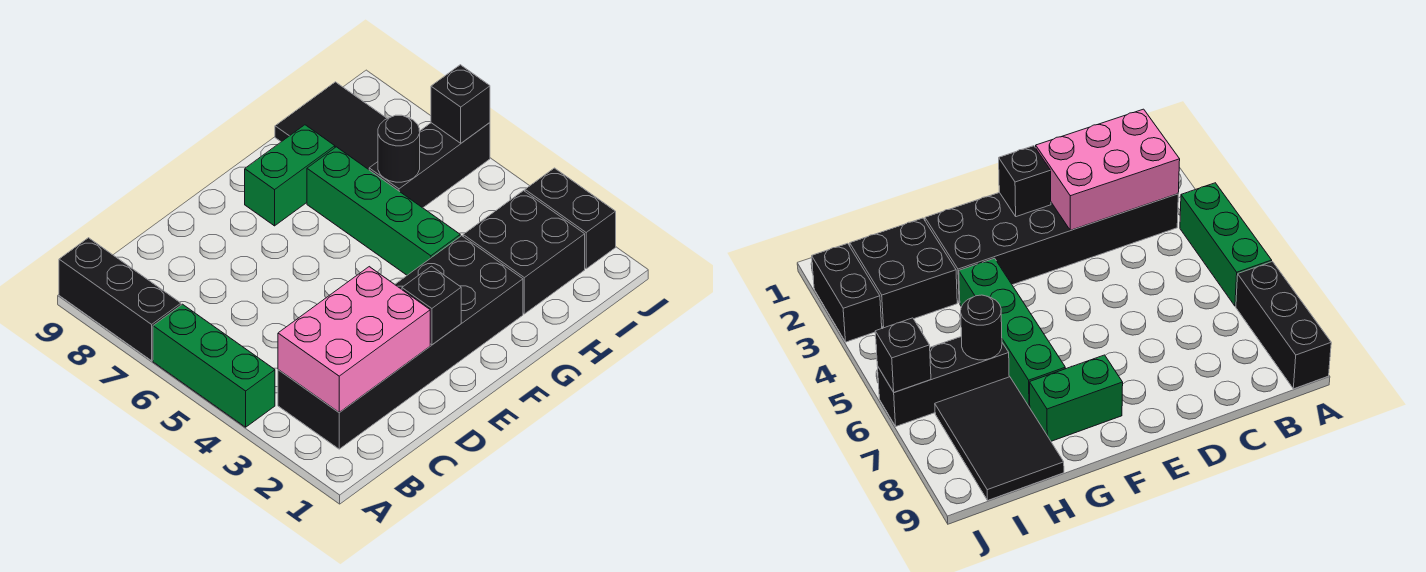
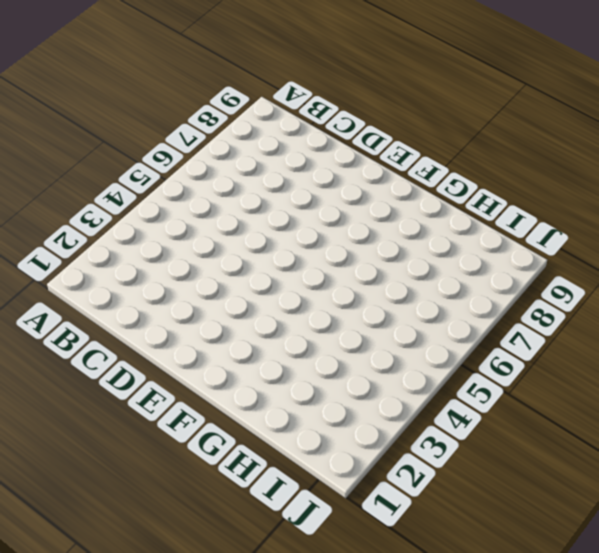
none -> green 1x3 brick [153,304,275,427]
none -> black 1x3 brick [59,238,181,361]
none -> black 2x6 brick [278,236,523,449]

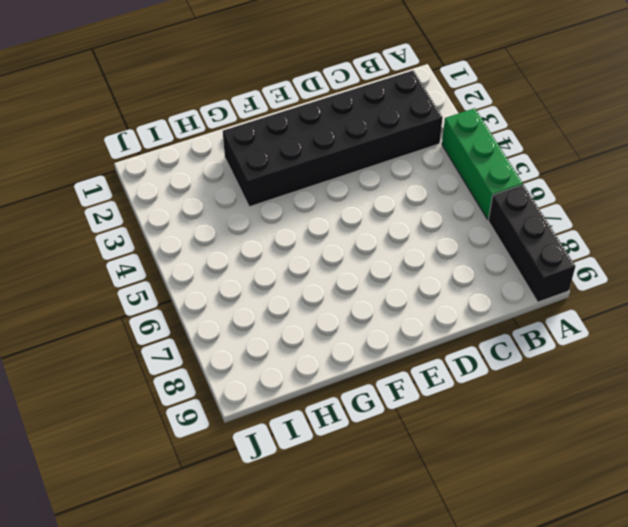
none -> green 1x2 brick [245,125,335,226]
none -> green 1x4 brick [307,147,460,275]
none -> black 2x2 brick [463,191,585,314]

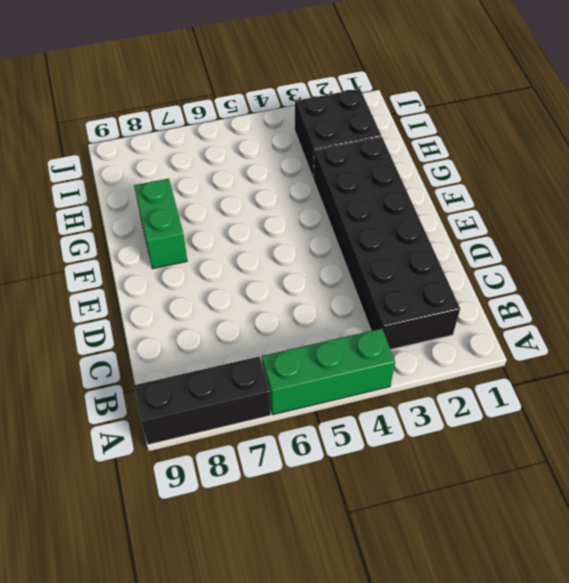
none -> green 1x4 brick [307,147,460,275]
none -> black 1x3 brick [369,123,490,208]
none -> black 2x3 tile [275,82,387,170]

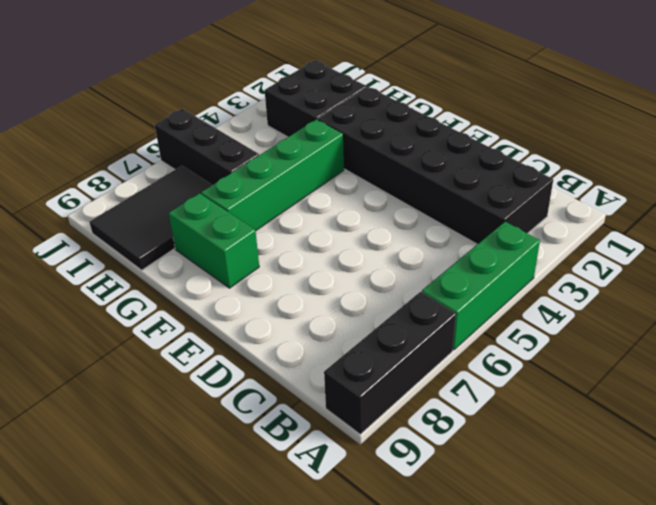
none -> black 1x2 brick [525,168,616,269]
none -> pink 2x3 brick [278,267,430,412]
none -> black 1x1 brick [402,266,461,345]

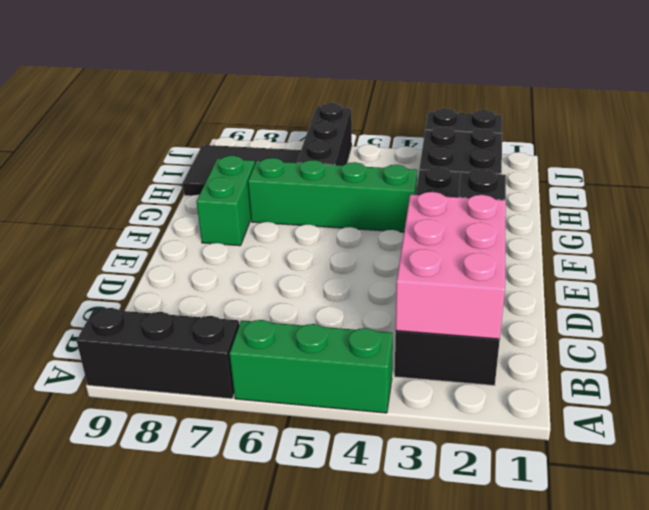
none -> black 1x1 round brick [378,115,420,182]
none -> black 1x1 brick [431,65,490,143]

